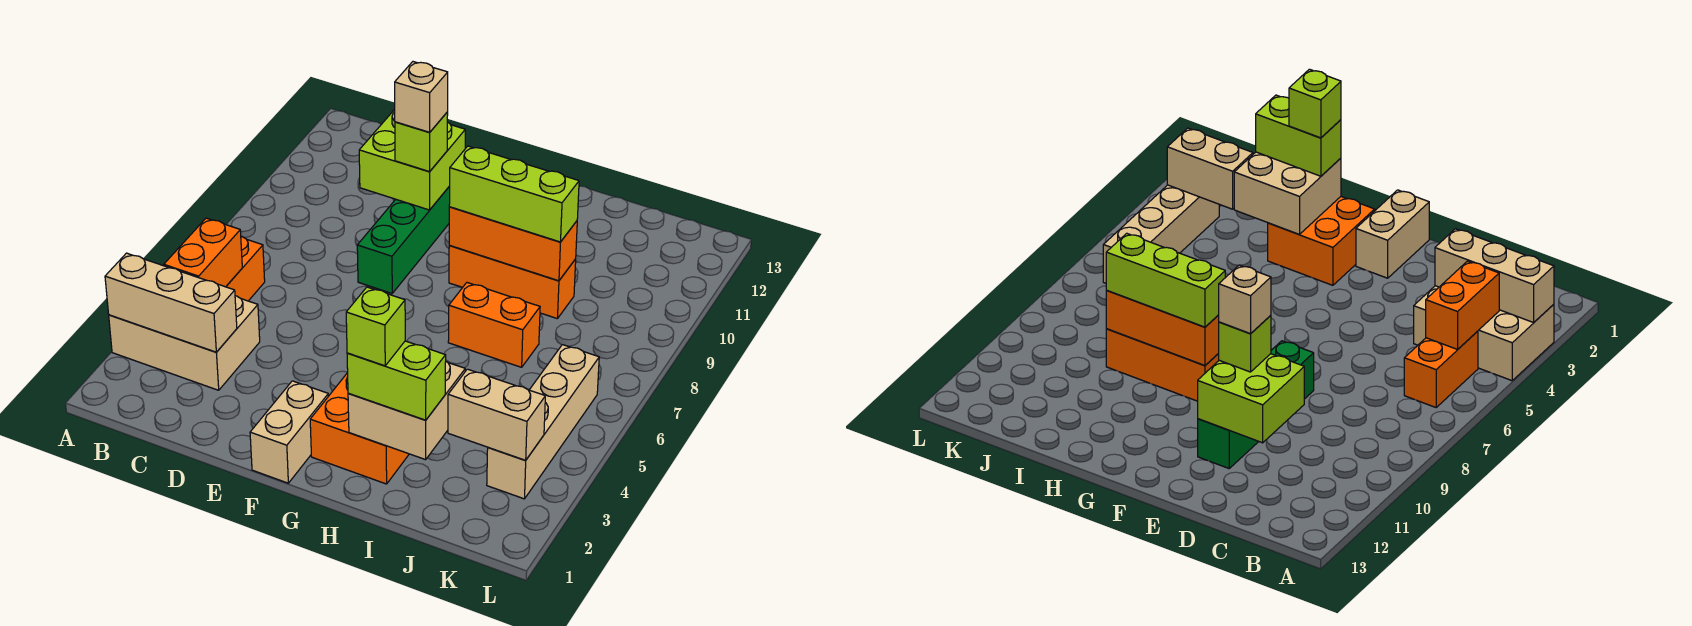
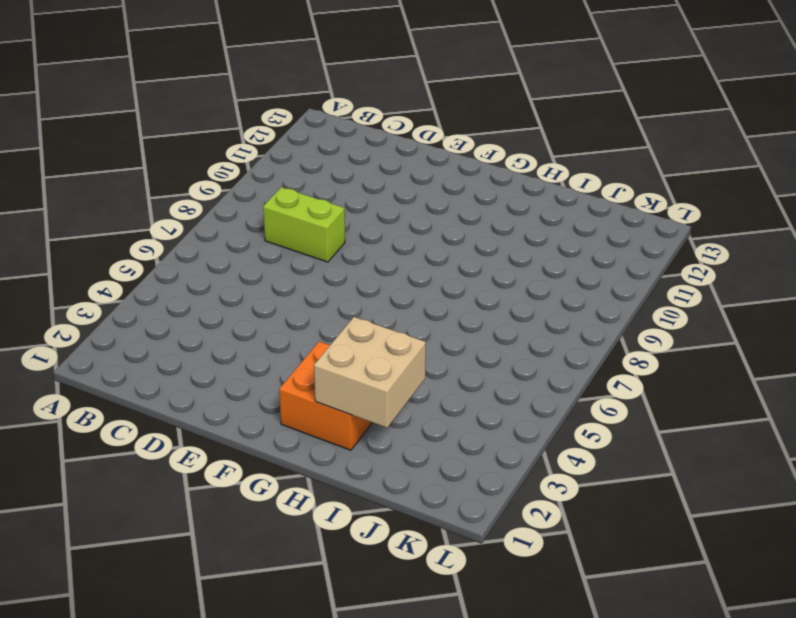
lime 1x2 brick [263,187,345,262] -> lime 1x2 brick moved to [347,341,446,420]
none -> tan 2x3 brick [109,296,260,390]
none -> orange 1x2 brick [226,236,265,301]
none -> green 1x4 brick [357,186,450,293]

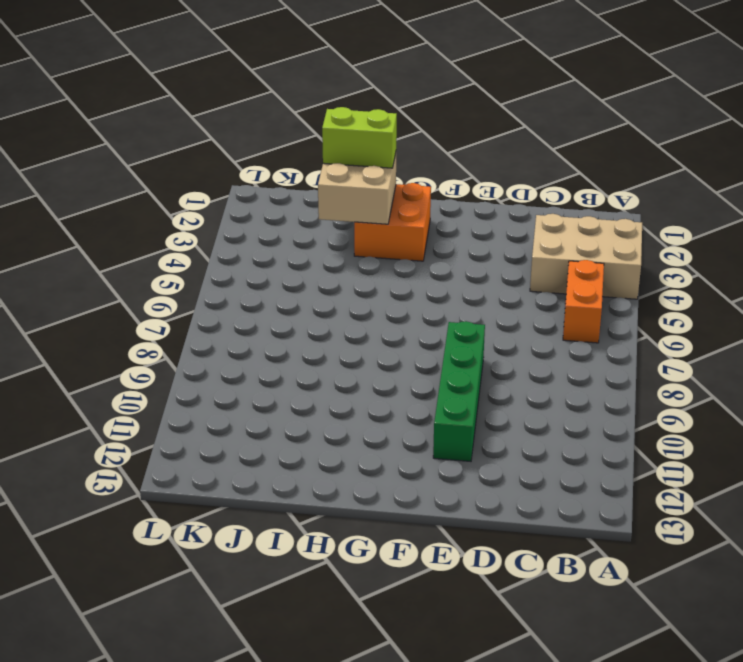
none -> tan 1x2 brick [250,381,328,483]
none -> orange 1x3 brick [449,246,576,318]
none -> orange 1x2 brick [448,283,540,367]

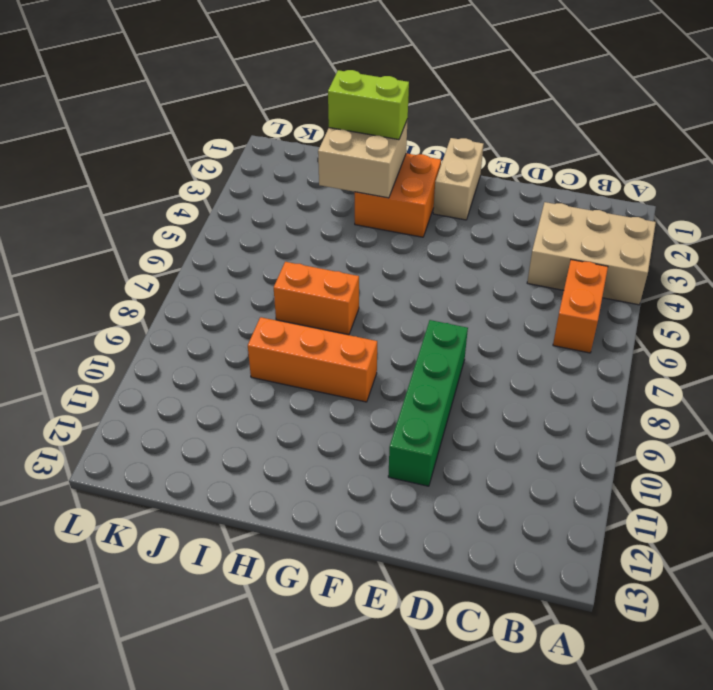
none -> tan 1x4 brick [487,345,599,499]
none -> tan 1x3 brick [105,253,237,352]
none -> orange 1x2 brick [164,218,242,287]

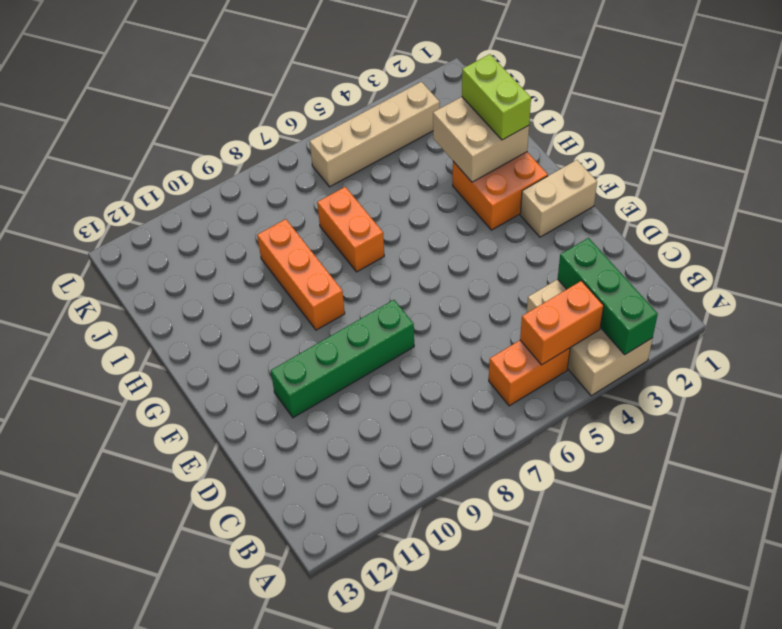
green 1x3 brick [558,238,658,354] -> tan 1x3 brick [105,253,237,352]
none -> lime 2x2 brick [359,109,465,210]
none -> orange 1x3 brick [449,207,577,281]
none -> tan 1x2 brick [448,369,545,460]

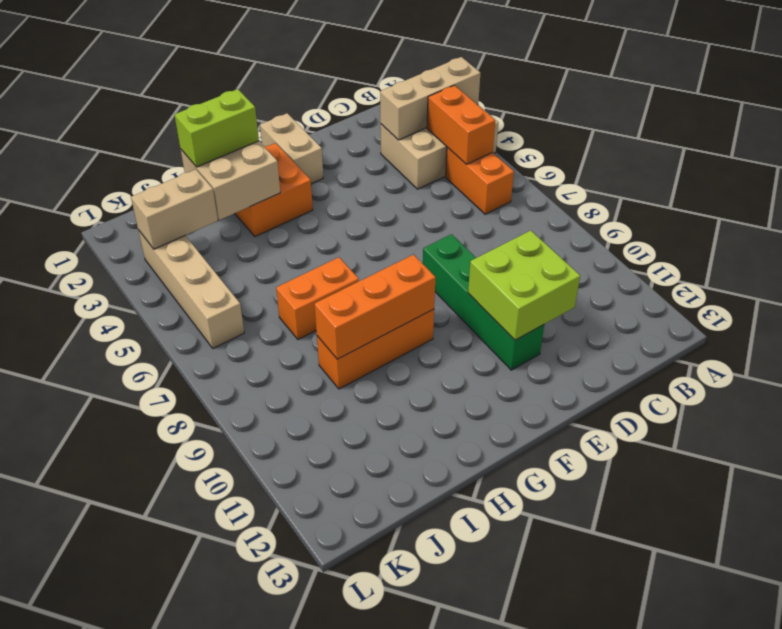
none -> lime 1x1 brick [395,112,448,172]
none -> lime 1x3 brick [449,146,579,242]
none -> tan 1x1 brick [395,62,448,132]

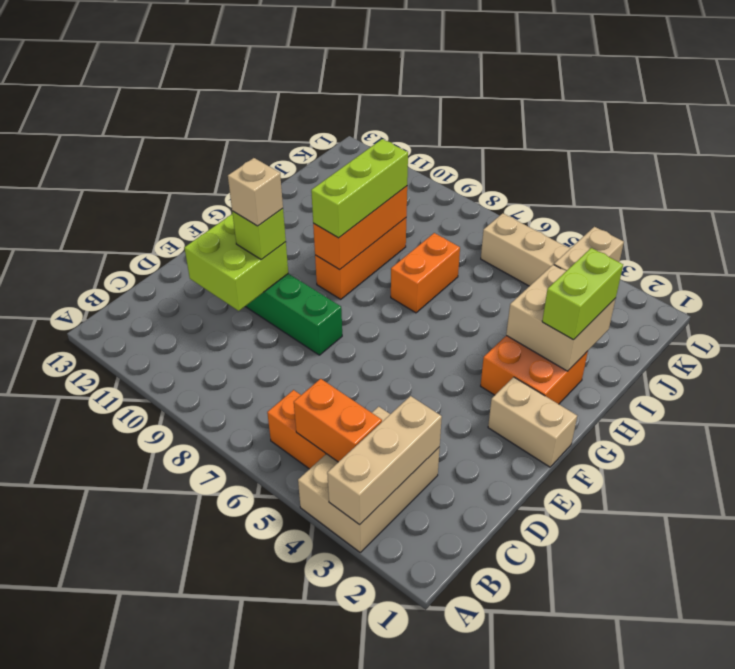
none -> lime 1x1 brick [346,287,405,366]

